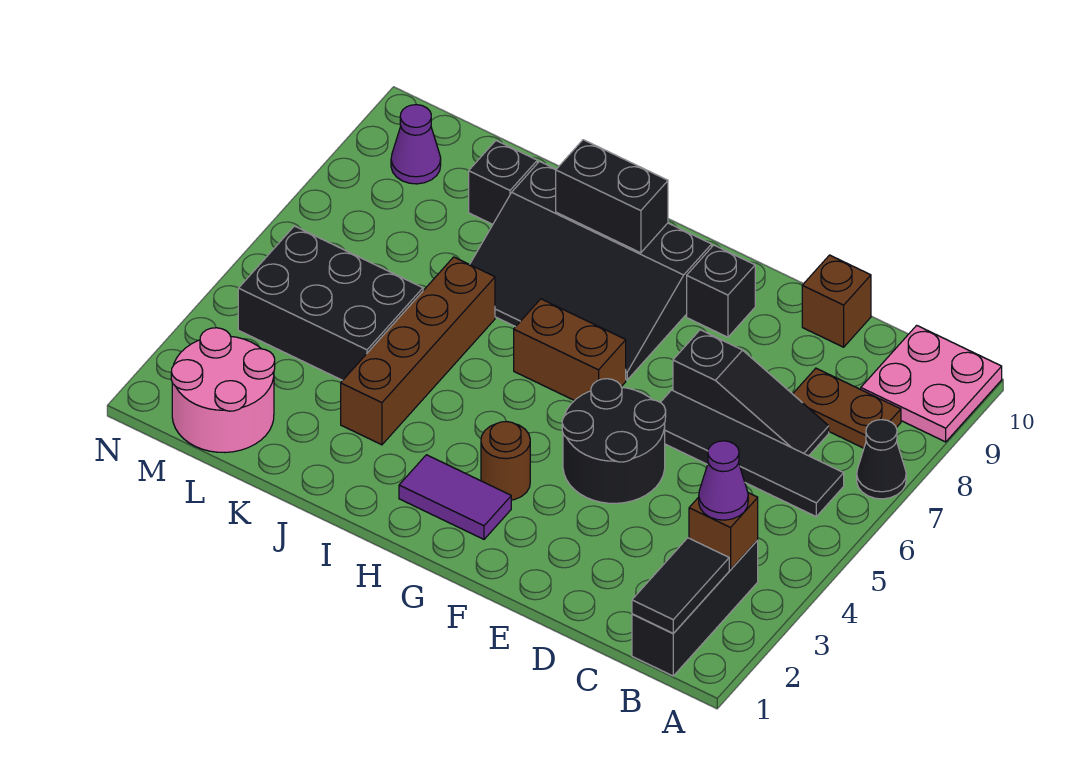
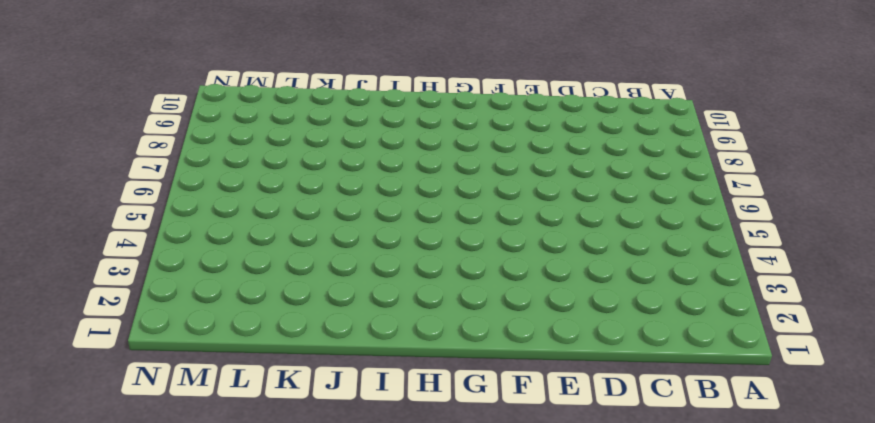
none -> black 1x1 cone [857,420,906,499]
none -> pink 2x2 plate [861,325,1002,442]
none -> black 1x3 brick [632,540,758,676]

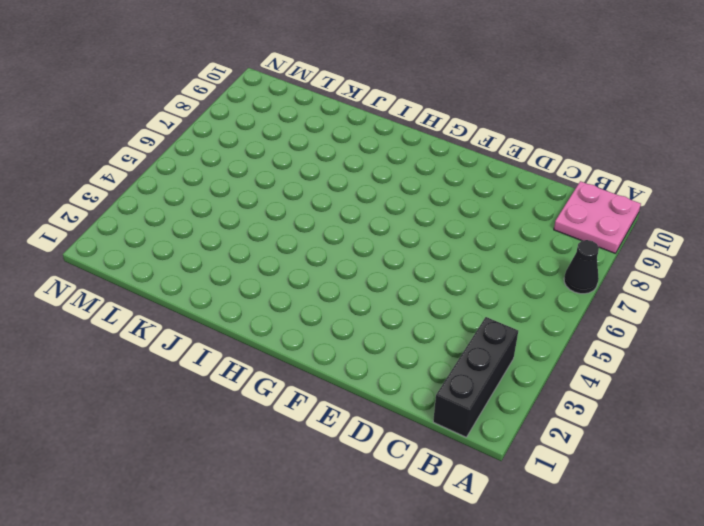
none -> black 1x4 tile [661,390,844,516]
none -> brown 1x2 plate [793,368,901,448]
none -> black 1x3 slope [673,330,829,456]

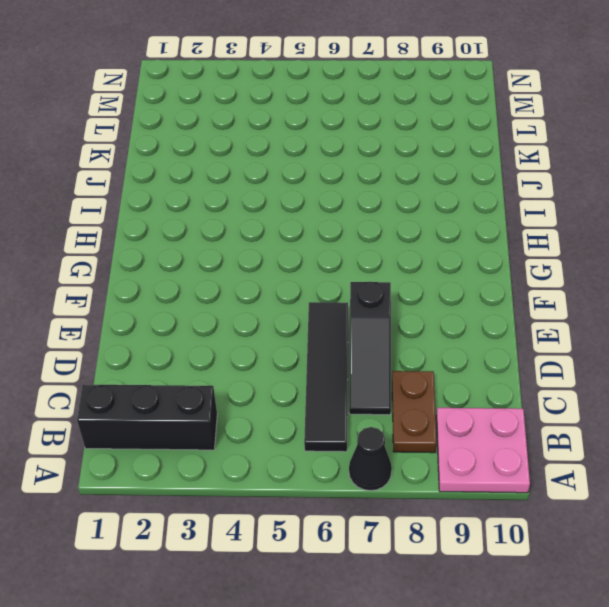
none -> brown 1x1 brick [802,255,871,347]
none -> black 2x2 round brick [562,379,666,503]
none -> black 1x1 brick [687,245,755,337]

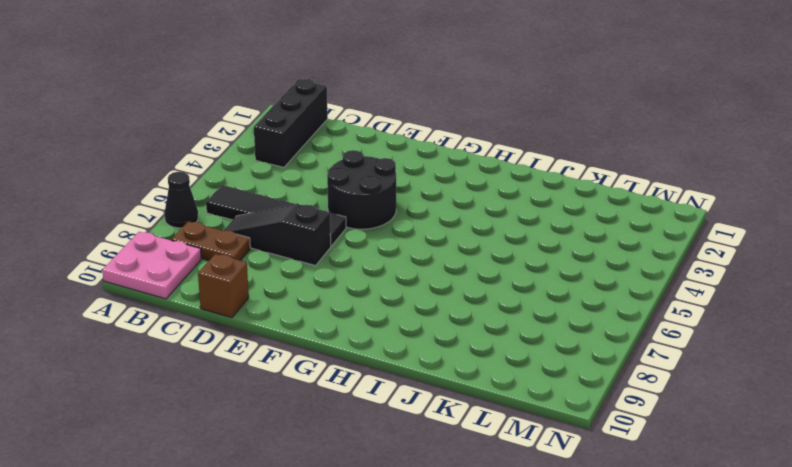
none -> black 1x1 brick [687,245,755,337]
none -> purple 1x2 tile [399,455,511,539]
none -> brown 1x1 round brick [481,421,530,500]

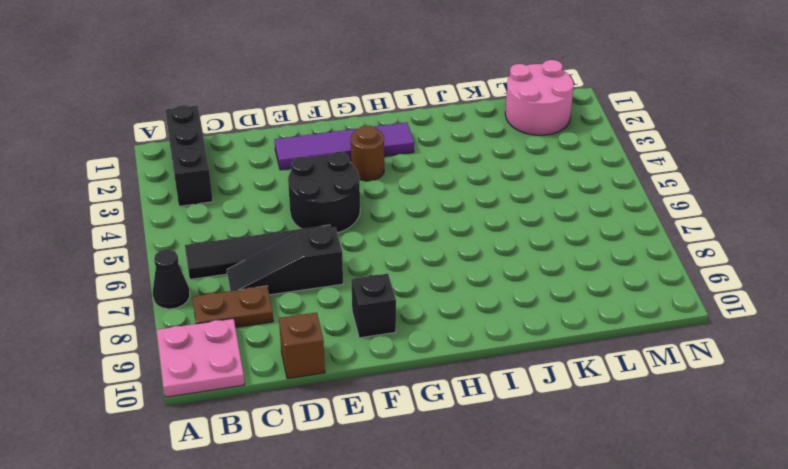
purple 1x4 tile [275,122,414,170] -> purple 1x2 tile [399,455,511,539]
none -> brown 1x2 brick [514,299,626,401]
none -> black 3x4 slope [470,161,712,380]
none -> brown 1x4 brick [341,257,495,445]

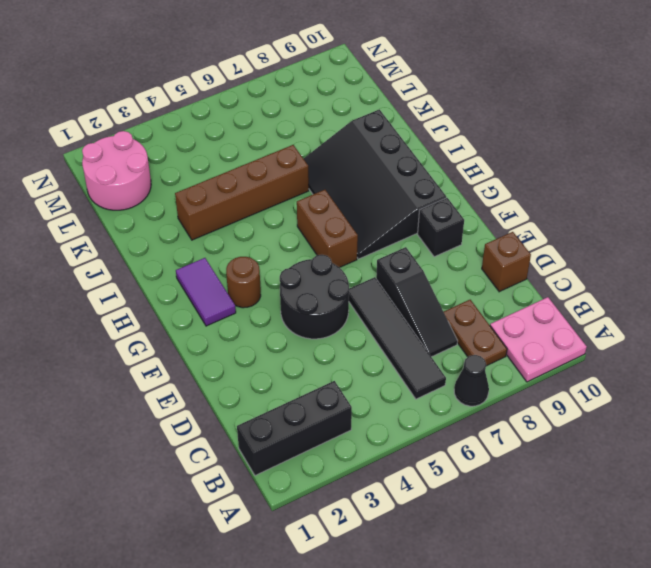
none -> black 2x3 brick [238,226,423,380]
none -> black 1x1 brick [469,141,537,224]
none -> purple 1x1 cone [391,105,441,184]

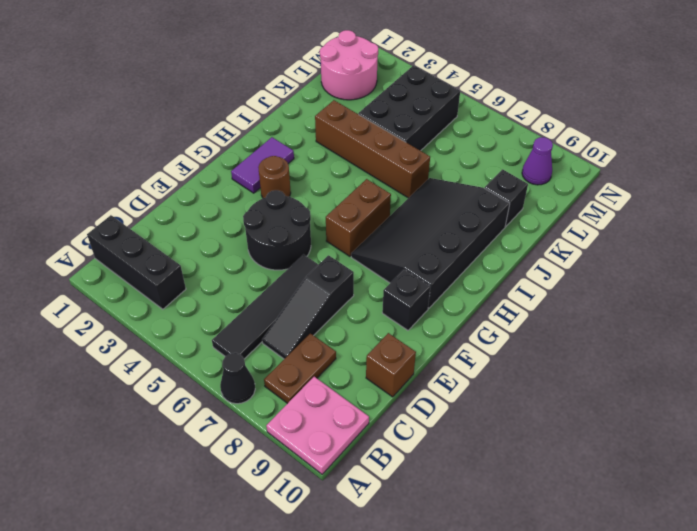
none -> black 1x2 tile [632,538,729,633]
none -> brown 1x1 brick [689,493,758,570]
none -> black 1x2 brick [556,140,668,253]

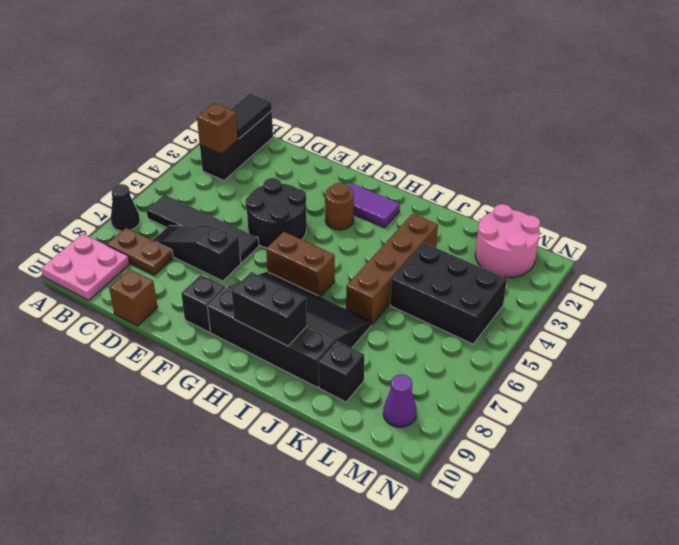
none -> purple 1x1 cone [699,441,748,520]

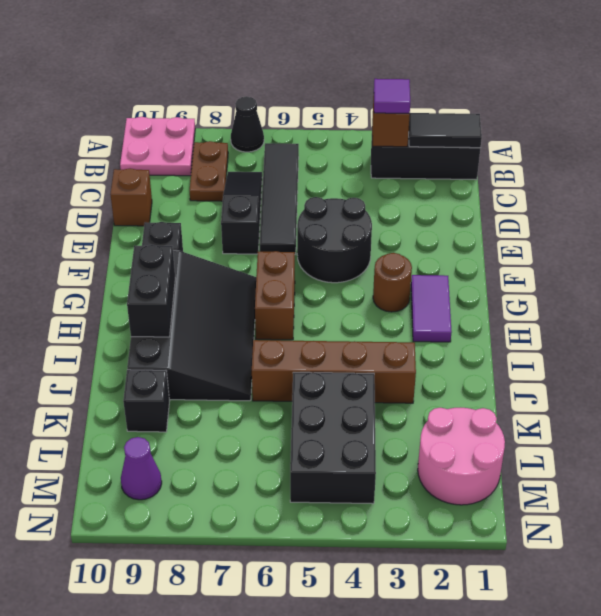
purple 1x1 tile [374,79,410,113] -> purple 1x1 cone [699,441,748,520]

